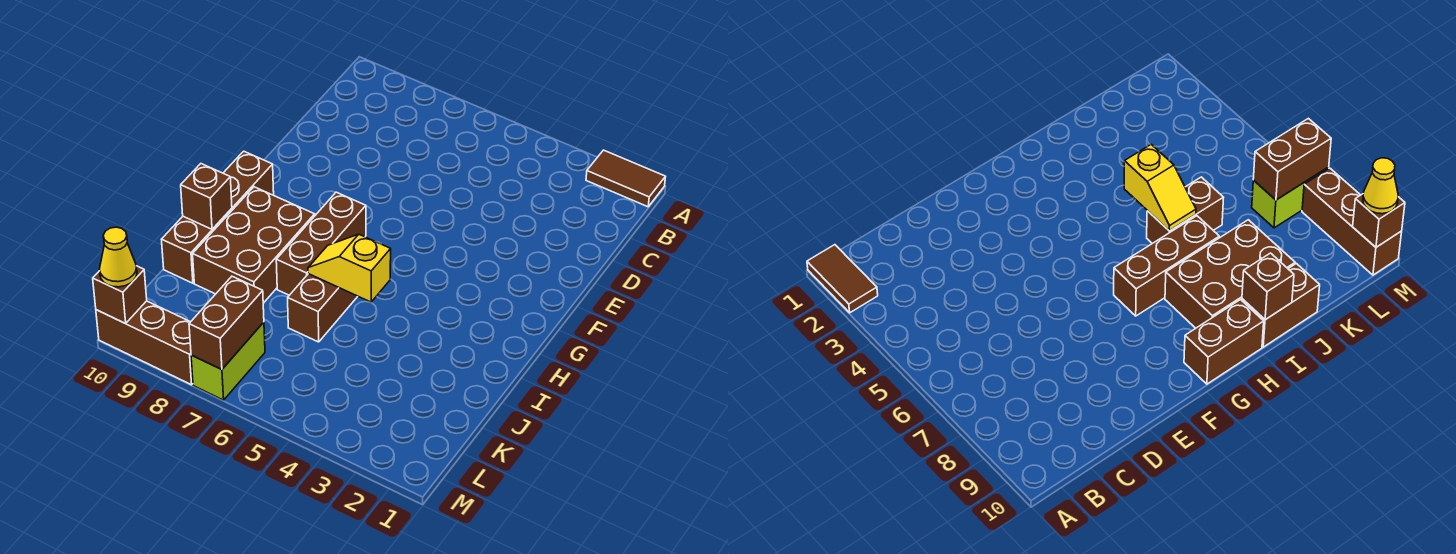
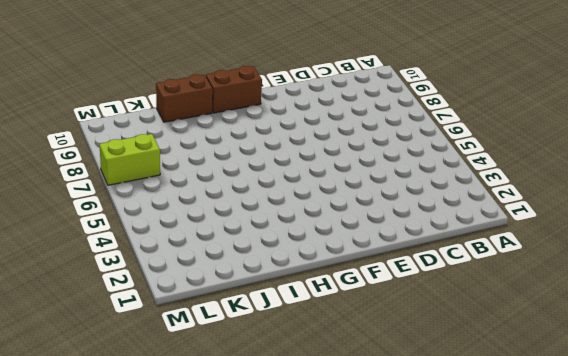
none -> brown 1x2 tile [586,150,665,207]
none -> brown 1x3 brick [276,192,366,295]
none -> brown 2x3 brick [193,187,315,303]

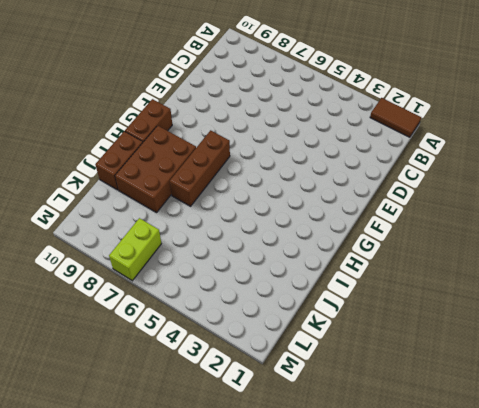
none -> brown 1x2 brick [288,274,358,342]
none -> brown 1x3 brick [96,301,193,385]
none -> yellow 1x2 slope [308,234,391,302]

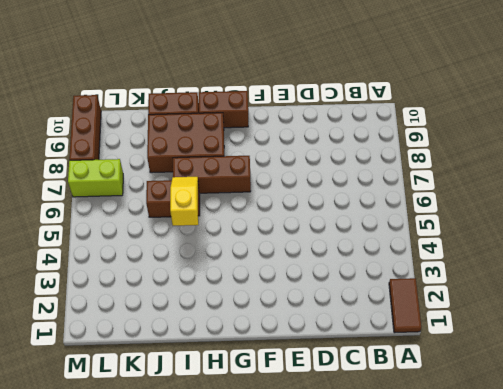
none -> brown 1x1 brick [181,164,232,229]
none -> brown 1x2 brick [189,276,264,370]
none -> brown 1x1 brick [93,266,147,324]

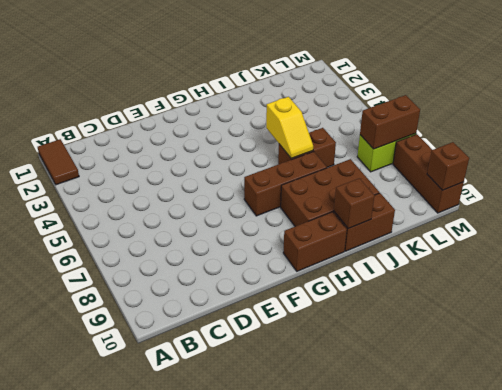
none -> yellow 1x1 cone [99,227,137,287]

